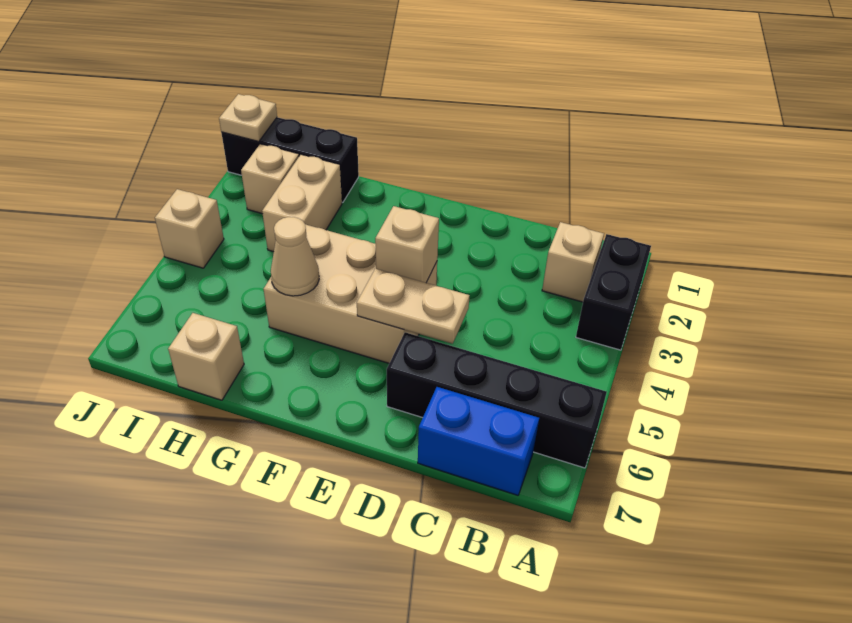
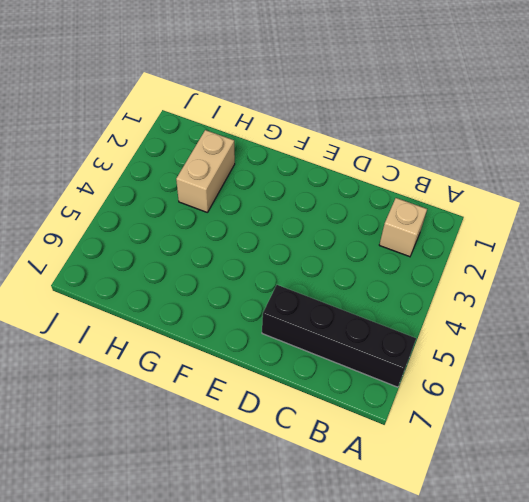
none -> black 1x2 brick [576,234,651,350]
none -> blue 1x2 brick [418,387,539,495]
none -> tan 2x3 brick [264,225,437,363]

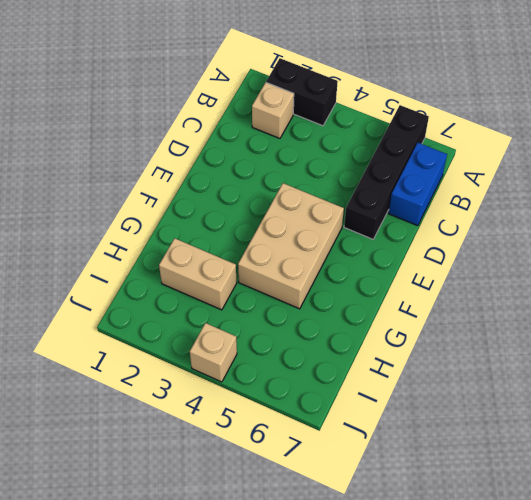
none -> black 1x3 brick [221,117,359,202]
none -> tan 1x1 brick [168,313,244,400]
none -> tan 1x1 brick [241,144,299,213]

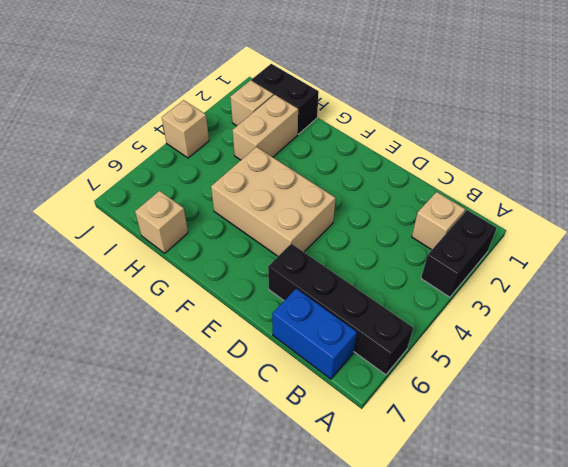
black 1x2 brick [252,64,319,134] -> black 1x3 brick [221,117,359,202]
none -> tan 1x2 plate [357,269,470,344]
none -> tan 1x1 brick [375,206,439,283]
none -> tan 1x1 cone [271,217,319,296]

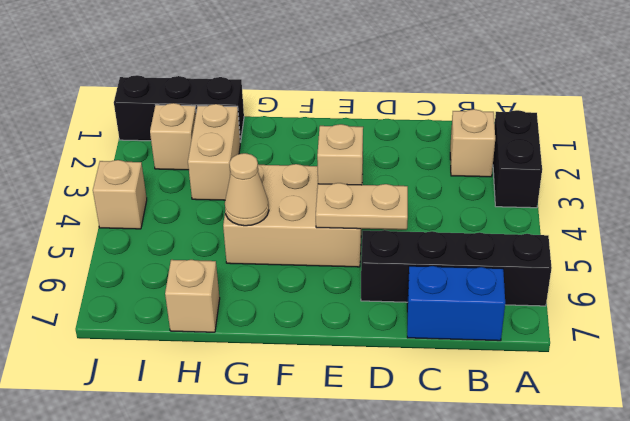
none -> tan 1x1 plate [219,94,277,142]

